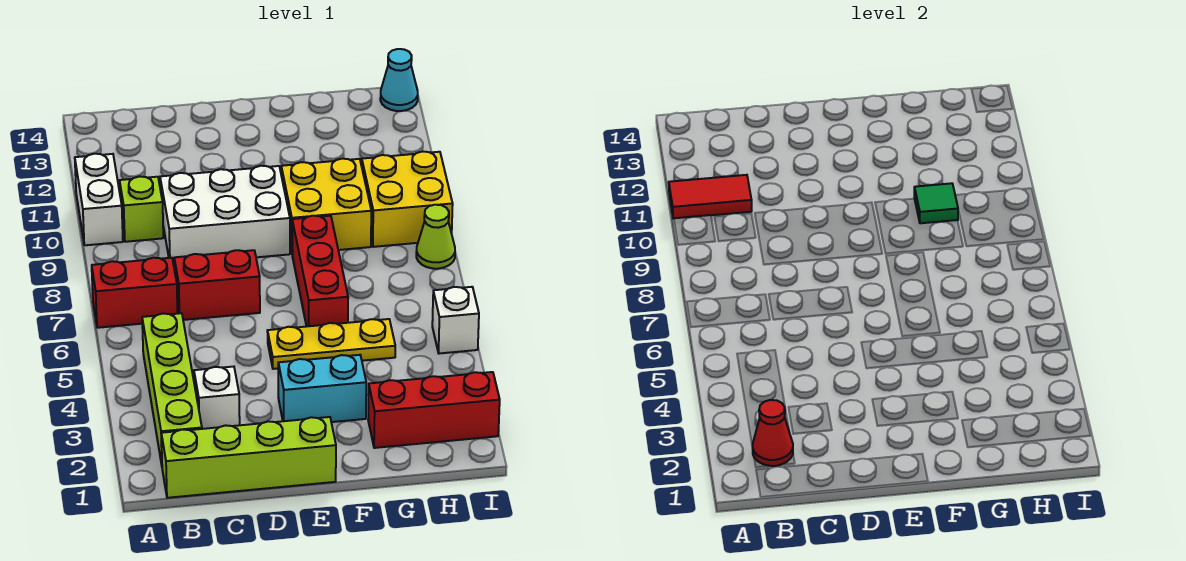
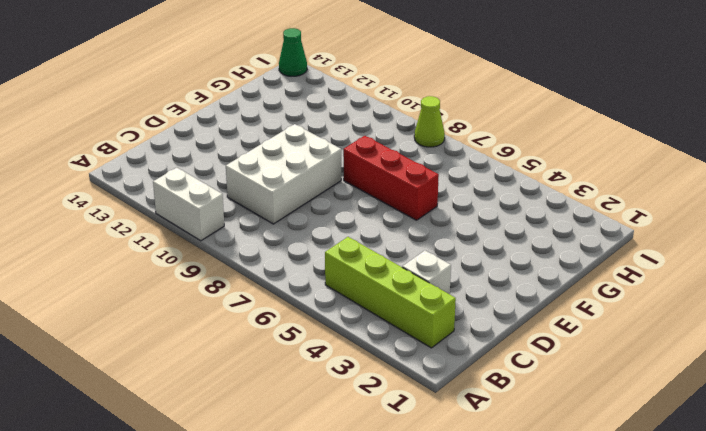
green 1x1 cone [279,28,307,76] -> cyan 1x1 cone [380,49,418,111]
none -> red 1x2 brick [92,258,177,328]
none -> lime 1x4 brick [161,417,336,498]
none -> lime 1x1 brick [120,176,163,242]

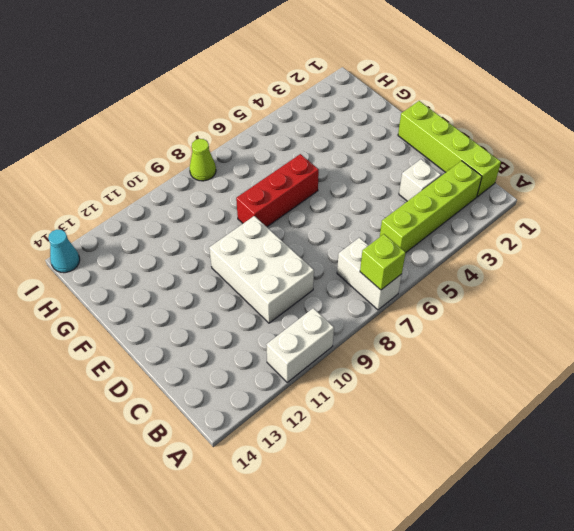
white 1x2 brick [337,238,402,310] -> red 1x2 brick [92,258,177,328]
lime 1x1 brick [360,234,406,290] -> lime 1x1 brick moved to [120,176,163,242]
none -> red 1x2 brick [174,250,260,320]
none -> cyan 1x2 brick [278,355,366,422]
none -> yellow 1x3 plate [267,319,395,369]

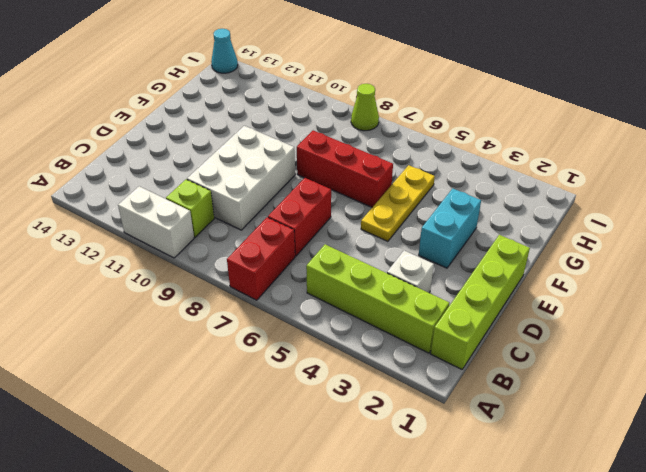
none -> yellow 2x2 brick [281,159,371,252]
none -> red 1x3 brick [368,372,500,448]
none -> yellow 2x2 brick [362,151,453,247]

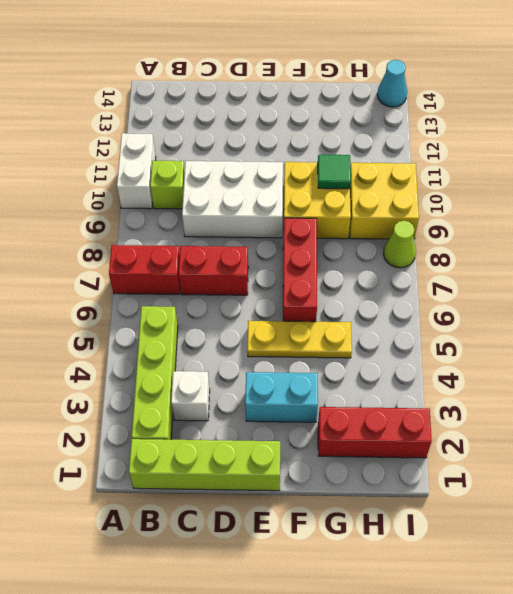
none -> white 1x1 brick [432,287,479,354]
none -> red 1x2 tile [669,175,752,219]
none -> red 1x1 cone [753,400,793,466]

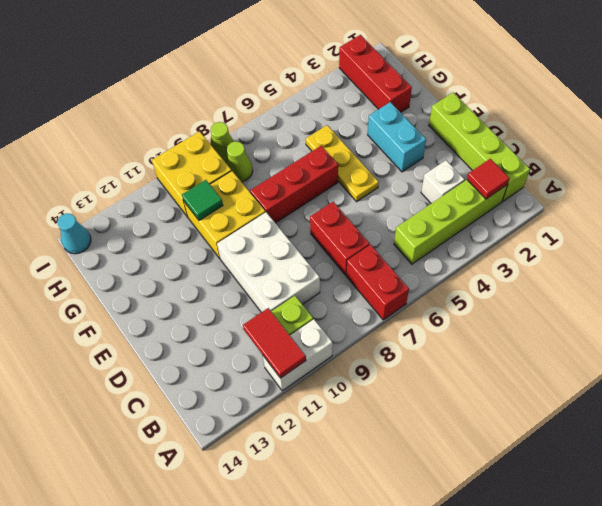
red 1x1 tile [467,159,510,199] -> red 1x1 cone [753,400,793,466]
lime 1x1 cone [226,141,253,182] -> none
none -> white 1x1 brick [432,287,479,354]

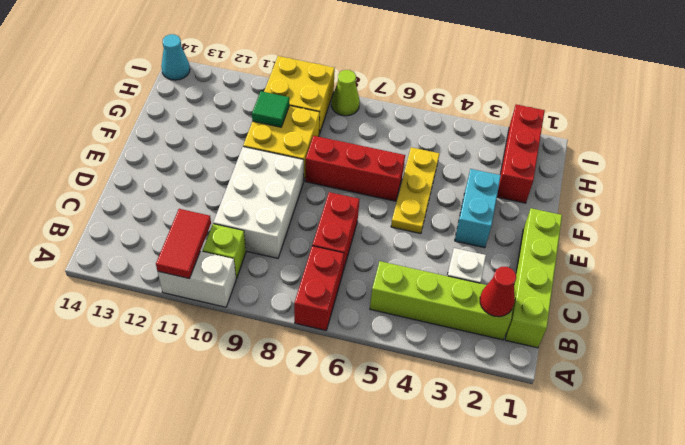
none -> white 1x1 brick [432,287,479,354]

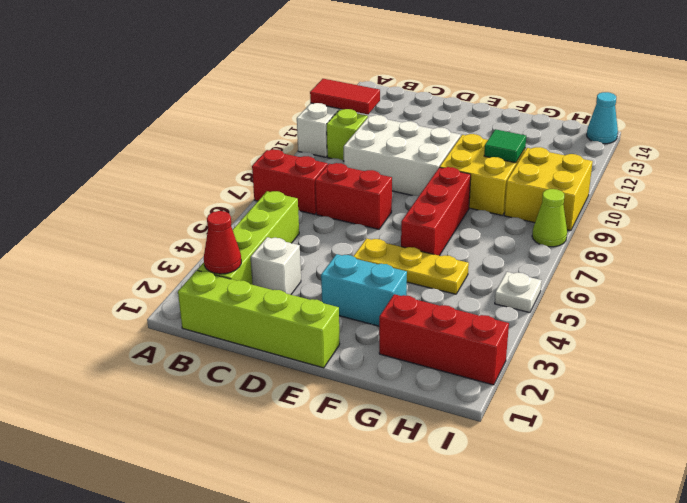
white 1x1 plate [495,272,542,313] -> white 1x1 brick [432,287,479,354]

